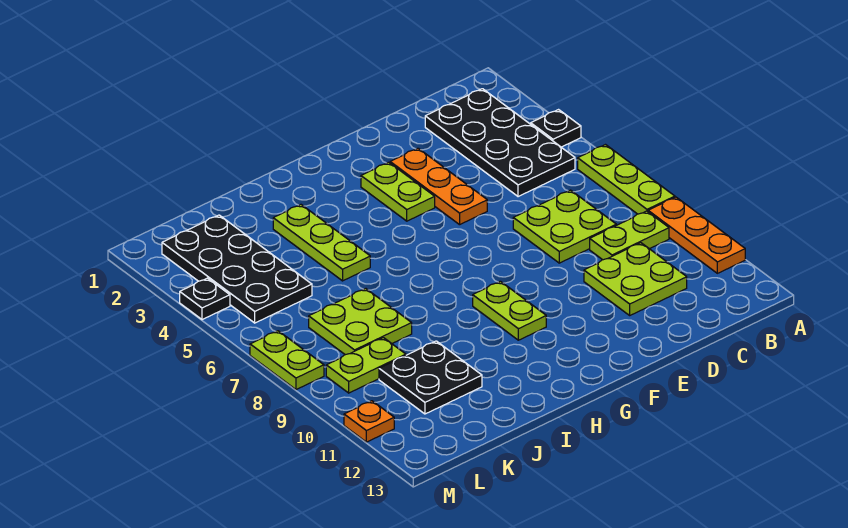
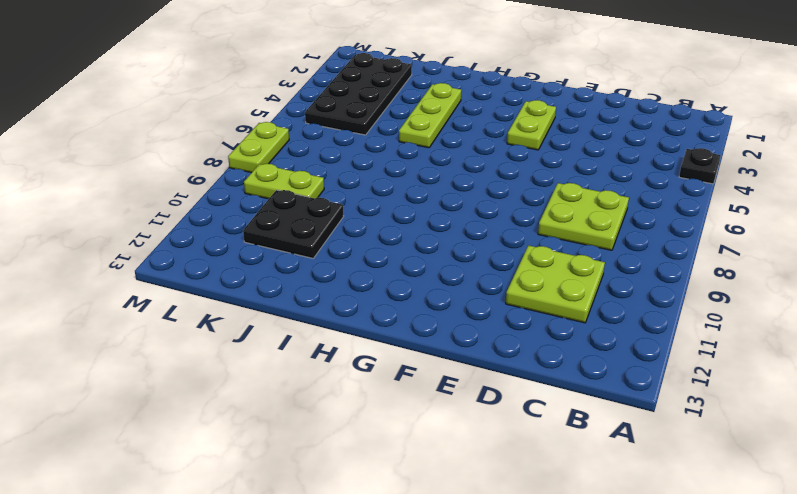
none -> lime 1x3 plate [578,145,675,214]
none -> orange 1x3 plate [648,197,745,273]
none -> black 2x4 plate [425,89,575,197]

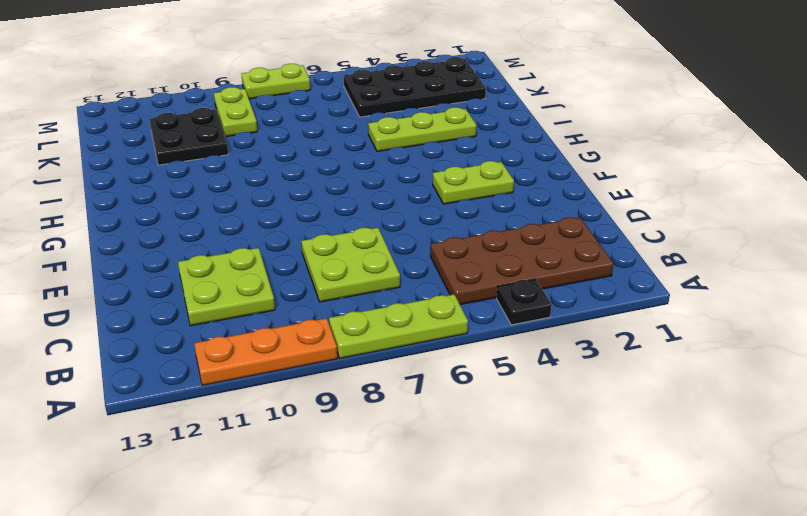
brown 2x4 plate [430,217,613,305] -> black 2x4 plate [425,89,575,197]
none -> lime 1x2 plate [590,211,669,260]
none -> orange 1x3 plate [390,148,487,225]
none -> lime 1x2 plate [473,281,546,340]

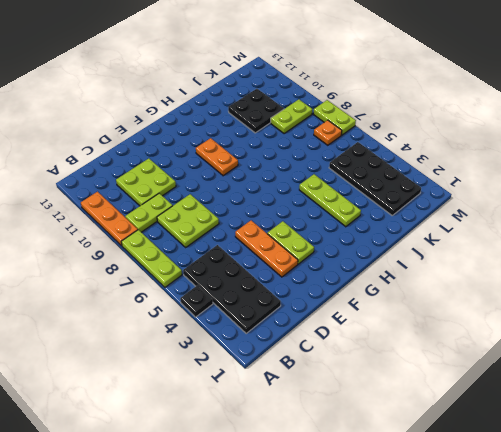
orange 1x2 plate [196,138,238,176] -> lime 1x2 plate [473,281,546,340]
orange 1x1 plate [314,120,342,145] -> orange 1x1 plate moved to [344,401,394,442]
none -> lime 2x2 plate [309,289,412,355]
none -> black 1x1 plate [180,278,230,320]

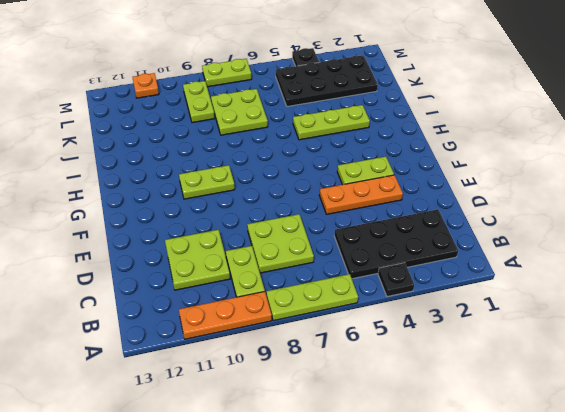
none -> black 2x2 plate [379,341,482,414]

